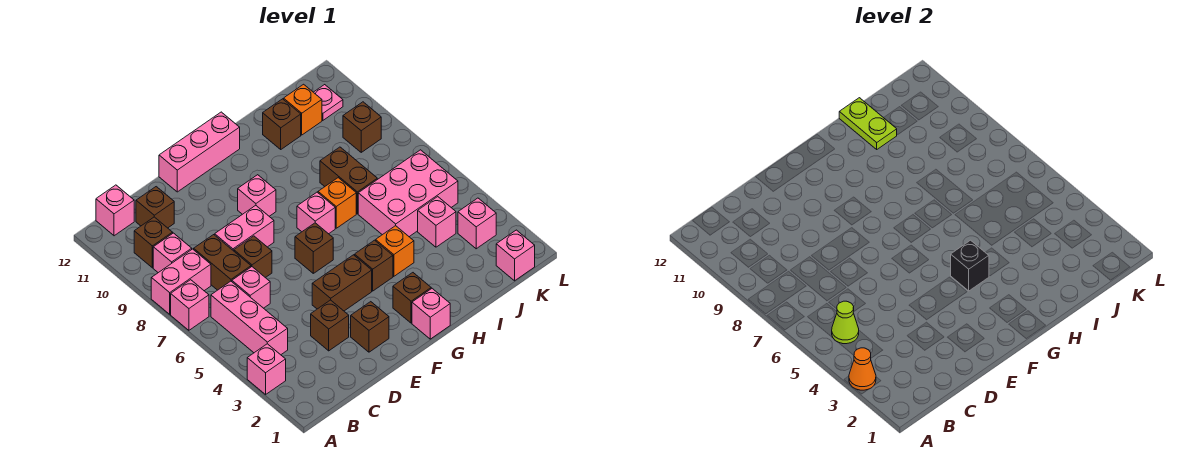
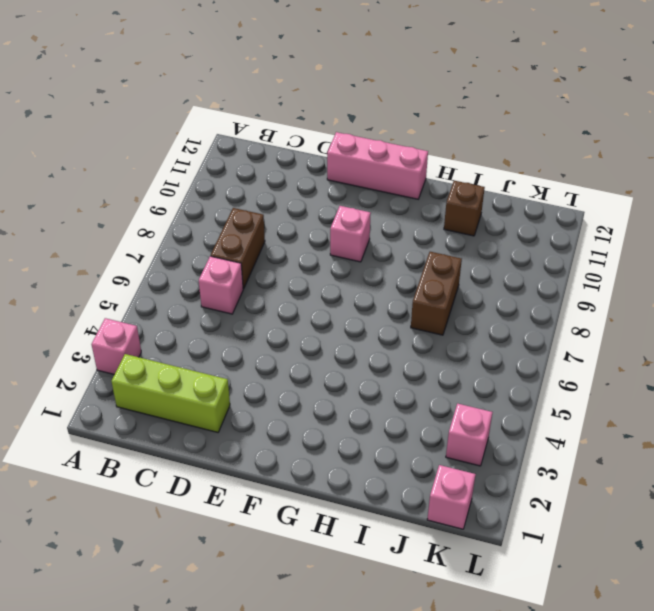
lime 1x3 brick [111,354,230,432] -> none
none -> pink 1x1 brick [171,280,209,330]
none -> pink 1x2 brick [151,249,211,314]
none -> pink 1x3 brick [211,281,288,355]
none -> pink 1x1 brick [153,233,192,273]

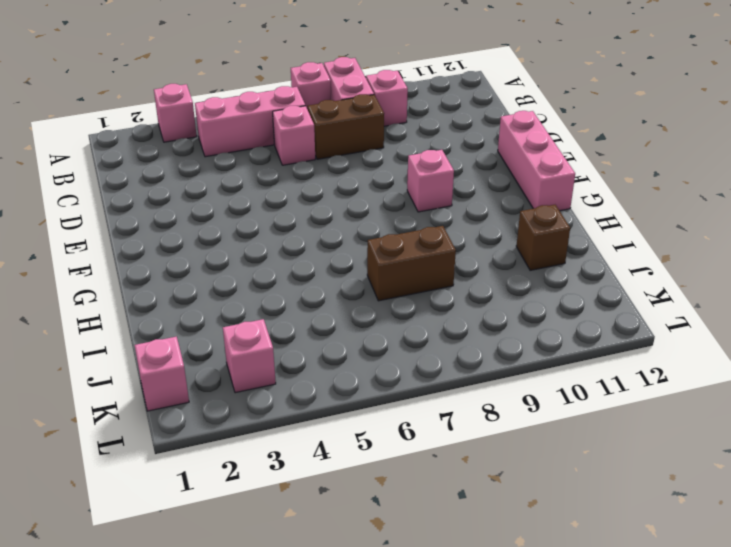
none -> brown 1x1 brick [134,217,173,268]
none -> pink 1x1 brick [96,185,134,236]
none -> brown 1x1 brick [136,187,174,228]
none -> brown 1x1 brick [311,300,349,351]

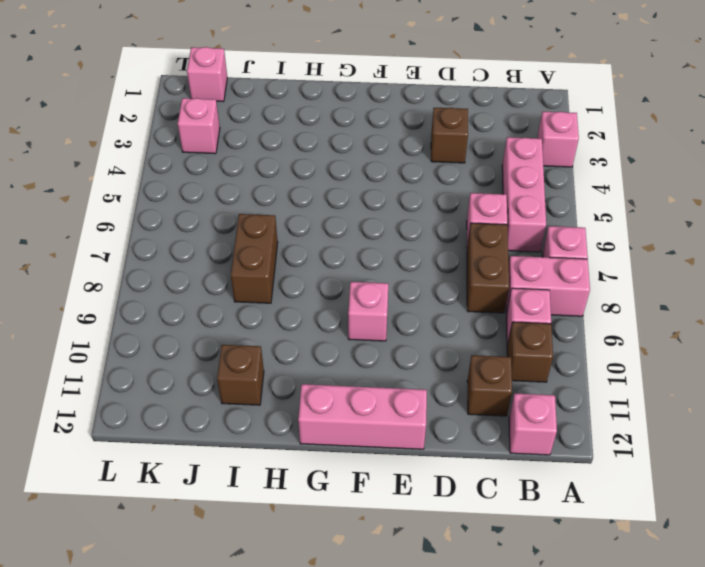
none -> brown 1x1 brick [234,236,272,278]
none -> pink 1x2 brick [215,205,274,251]
none -> brown 1x1 brick [351,302,389,352]
none -> brown 1x2 brick [312,255,372,311]

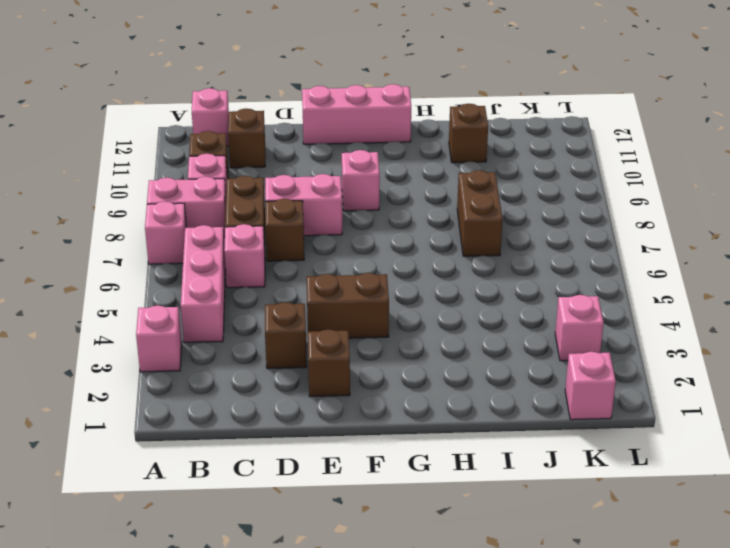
none -> brown 1x1 brick [295,223,333,273]
none -> pink 1x1 brick [412,289,450,339]
none -> brown 1x1 brick [393,273,431,323]
none -> brown 1x1 brick [355,240,393,291]

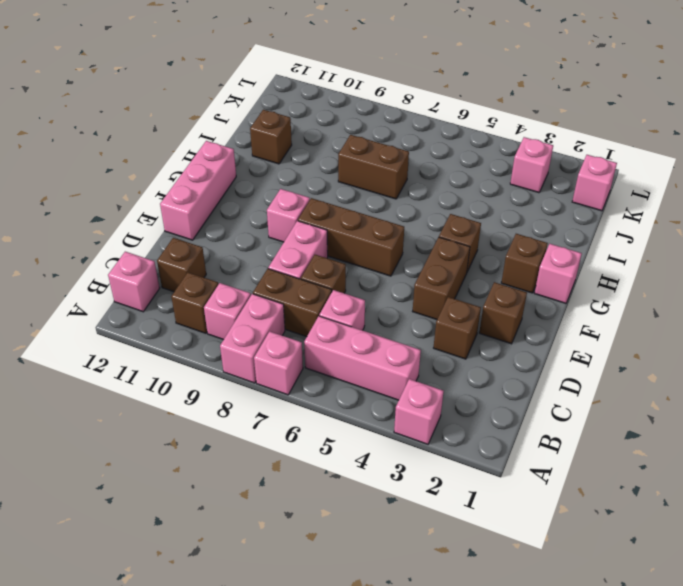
brown 1x3 brick [298,198,404,276] -> brown 1x1 brick [295,223,333,273]
none -> pink 1x1 brick [297,192,335,234]
none -> orange 1x1 brick [376,226,414,276]
none -> orange 1x1 brick [318,178,356,228]
none -> pink 2x3 brick [358,150,458,237]

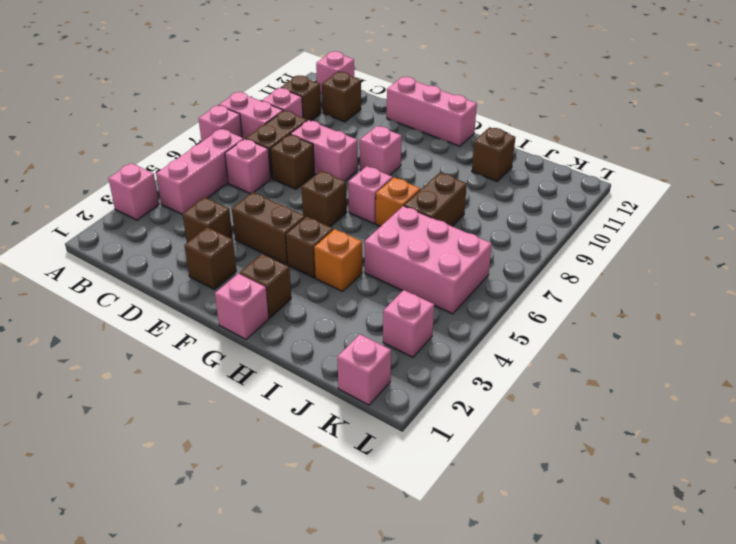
none -> pink 1x1 brick [418,197,456,247]
none -> orange 1x1 brick [284,84,322,135]
none -> brown 1x1 brick [343,102,381,152]
none -> pink 1x1 plate [314,85,343,120]

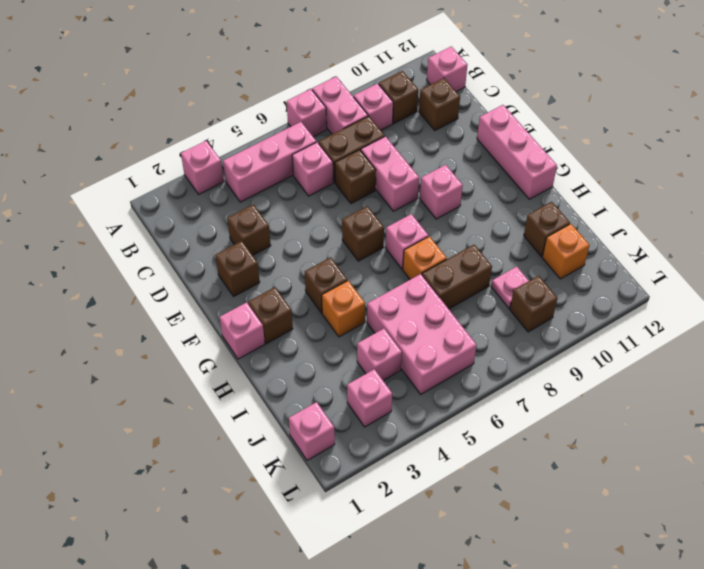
pink 1x1 plate [491,267,529,308] -> pink 1x1 plate moved to [314,85,343,120]
none -> brown 1x2 brick [312,255,372,311]
none -> orange 1x1 cone [849,348,876,390]
none -> lime 1x1 cone [832,301,859,344]
none -> black 1x1 brick [951,240,989,291]

